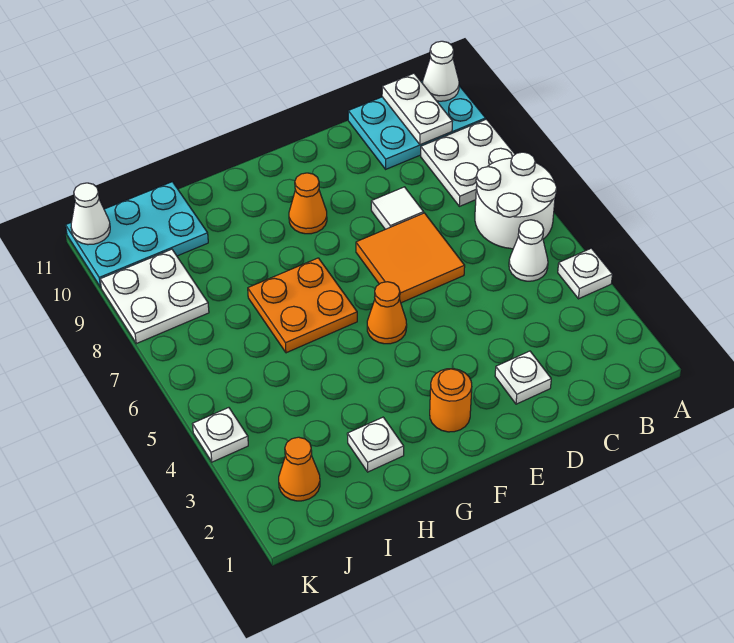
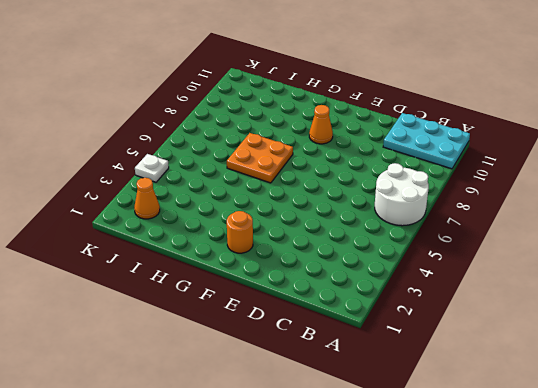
none -> white 1x1 plate [558,248,613,299]
none -> white 2x2 plate [421,119,515,206]
none -> white 1x1 cone [509,220,548,281]

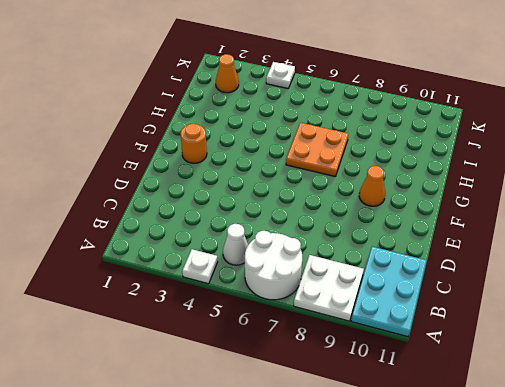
none -> white 1x1 plate [495,351,551,404]
none -> orange 2x2 tile [356,213,465,303]
none -> white 1x1 tile [371,187,424,229]

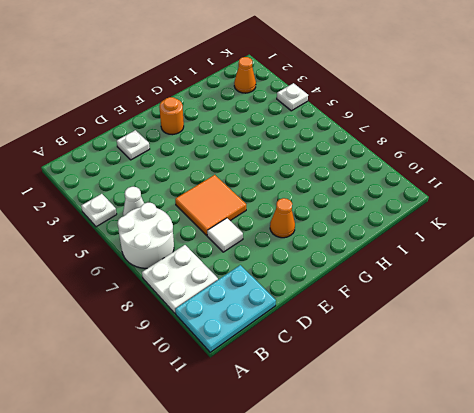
none -> orange 1x1 cone [367,282,407,344]
none -> orange 2x2 plate [248,258,357,353]
none -> white 1x1 plate [347,417,404,472]

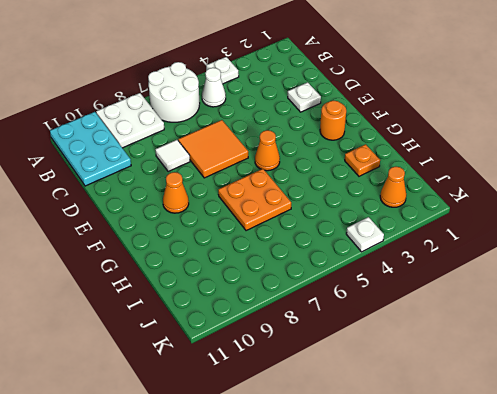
orange 1x1 plate [345,144,380,176] -> white 1x1 plate [347,417,404,472]
none -> cyan 2x3 plate [66,182,208,287]
none -> white 2x2 plate [100,249,209,344]
none -> white 1x1 cone [423,41,459,101]

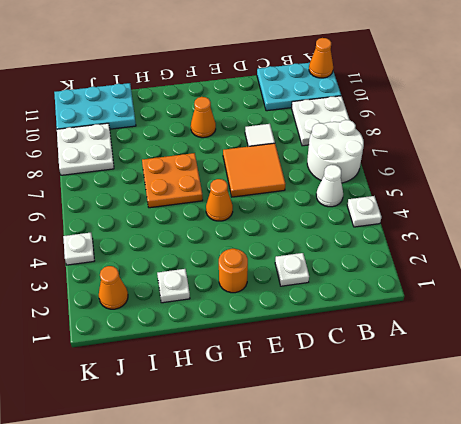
orange 1x1 cone [309,38,333,78] -> white 1x1 cone [423,41,459,101]
none -> white 1x2 plate [382,73,453,145]
none -> white 1x1 cone [71,183,110,245]

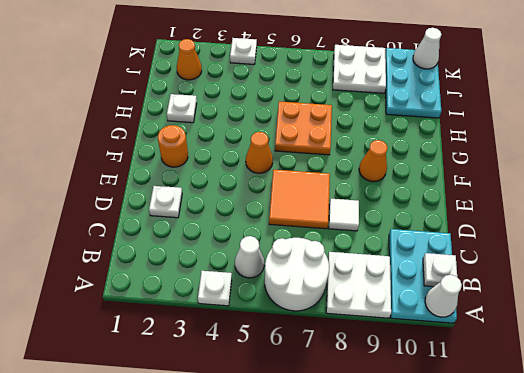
white 1x1 plate [423,253,457,287] -> white 1x2 plate [382,73,453,145]

